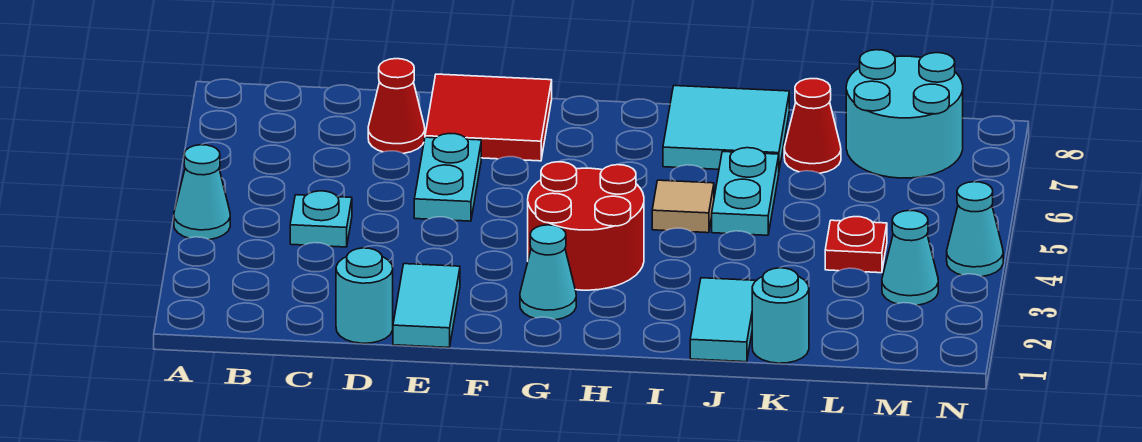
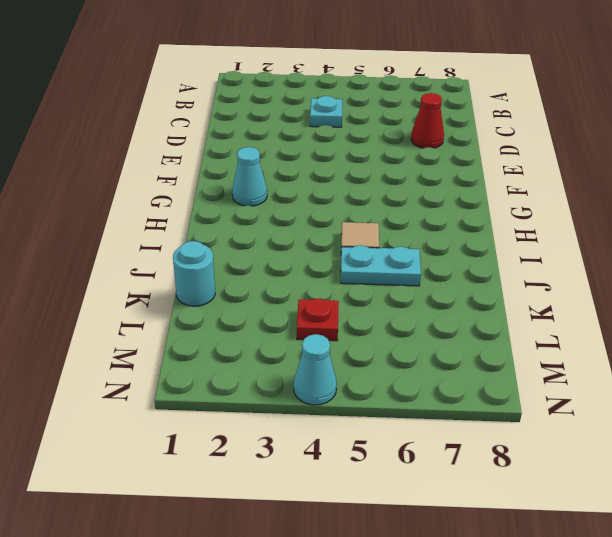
none -> cyan 1x1 cone [174,145,230,240]
none -> cyan 1x1 round brick [336,248,393,343]
none -> cyan 1x2 tile [393,264,460,348]

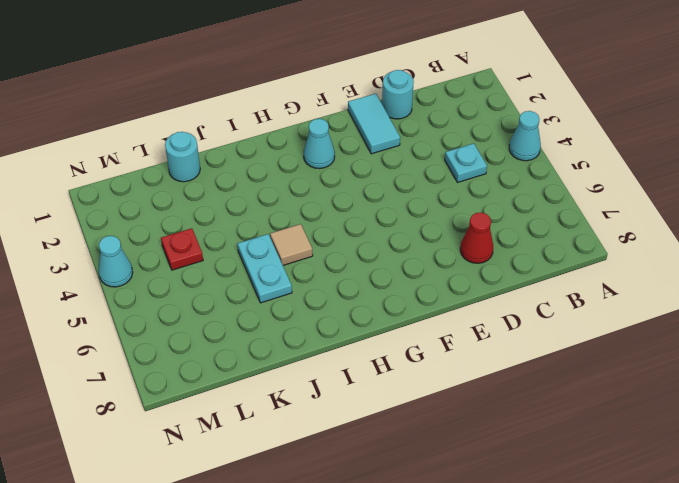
none -> cyan 1x2 plate [414,134,481,221]
none -> red 2x2 tile [425,74,552,161]
none -> red 2x2 round brick [528,162,644,290]

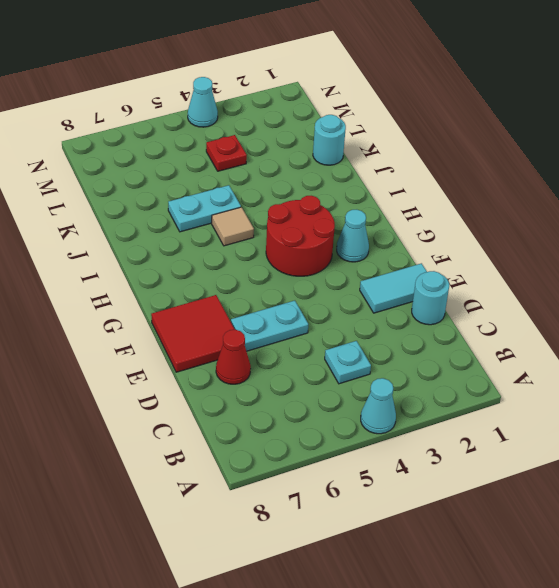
none -> cyan 2x2 tile [663,86,789,169]
none -> cyan 1x2 tile [690,278,756,362]
none -> red 1x1 cone [784,79,841,173]

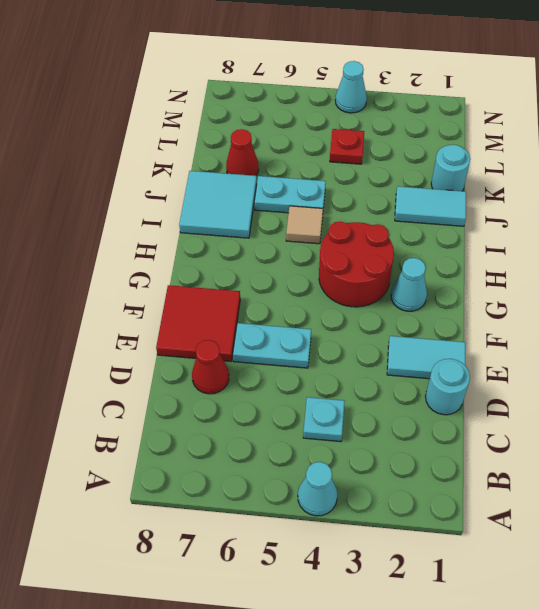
none -> cyan 2x2 round brick [846,50,963,178]
none -> cyan 1x1 cone [882,211,938,305]

